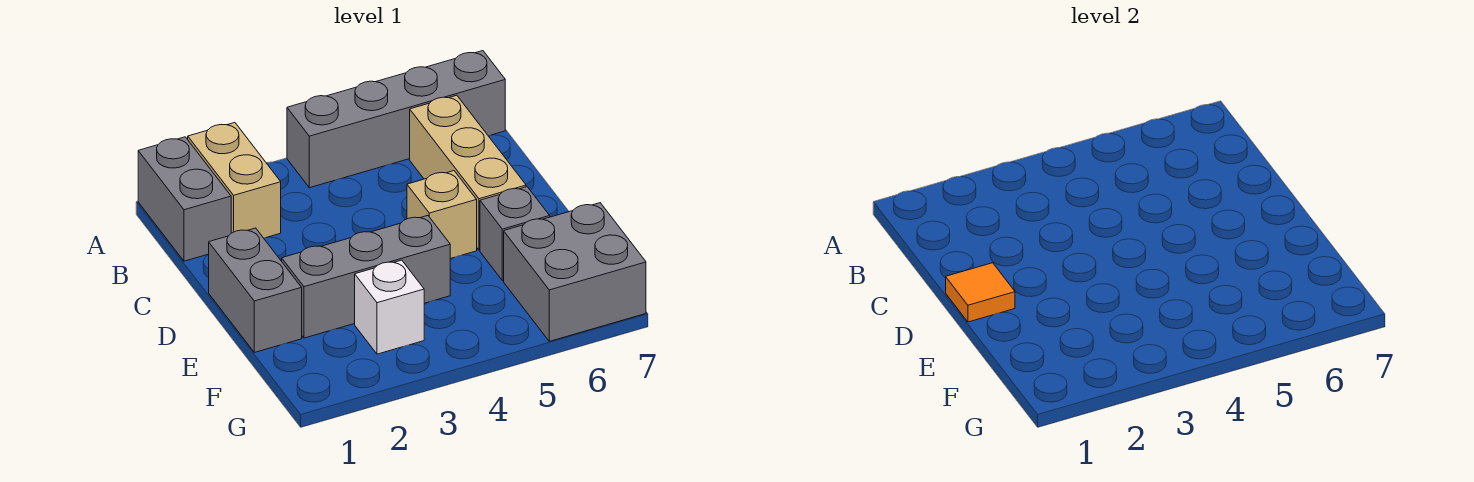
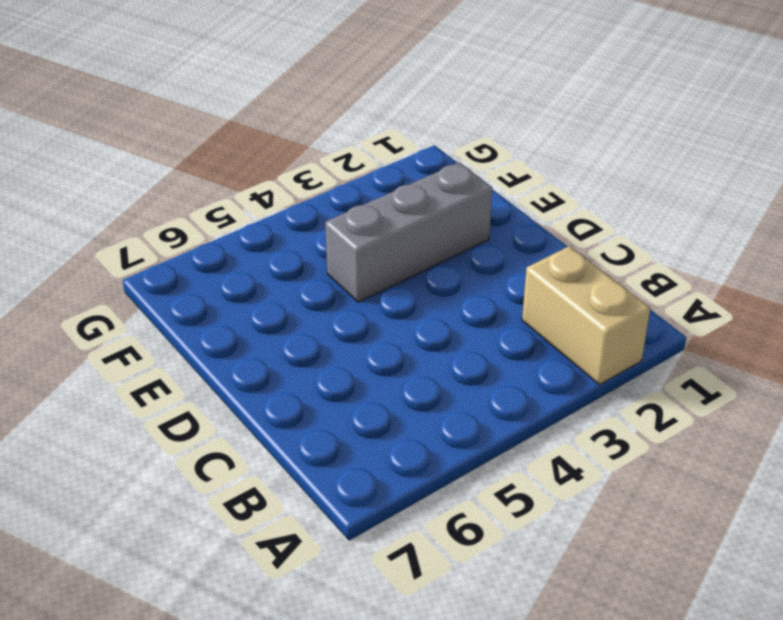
none -> grey 1x2 brick [138,137,231,261]
none -> grey 1x4 brick [287,51,505,188]

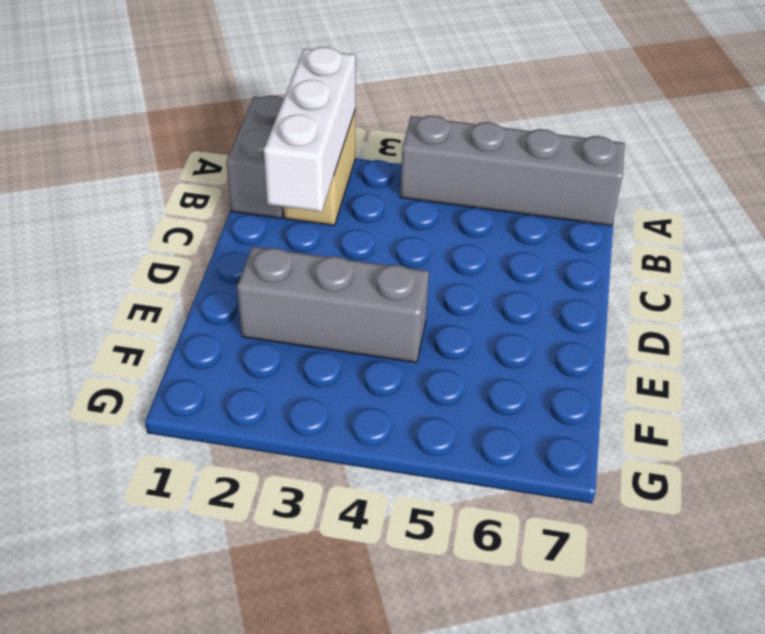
white 1x3 brick [264,47,356,212] -> none
none -> tan 1x3 brick [410,95,526,250]
none -> grey 1x2 brick [208,228,302,352]

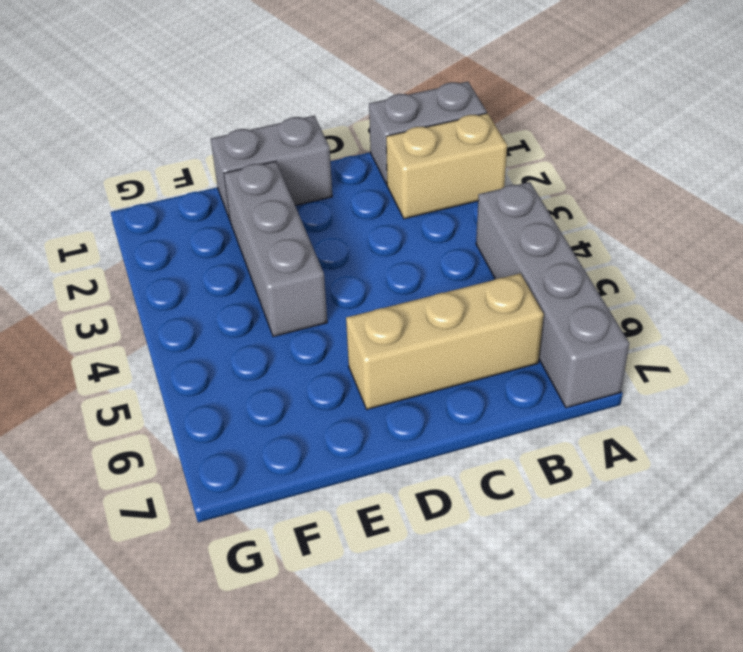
none -> tan 1x1 brick [407,171,477,259]
none -> grey 1x1 brick [480,187,550,281]

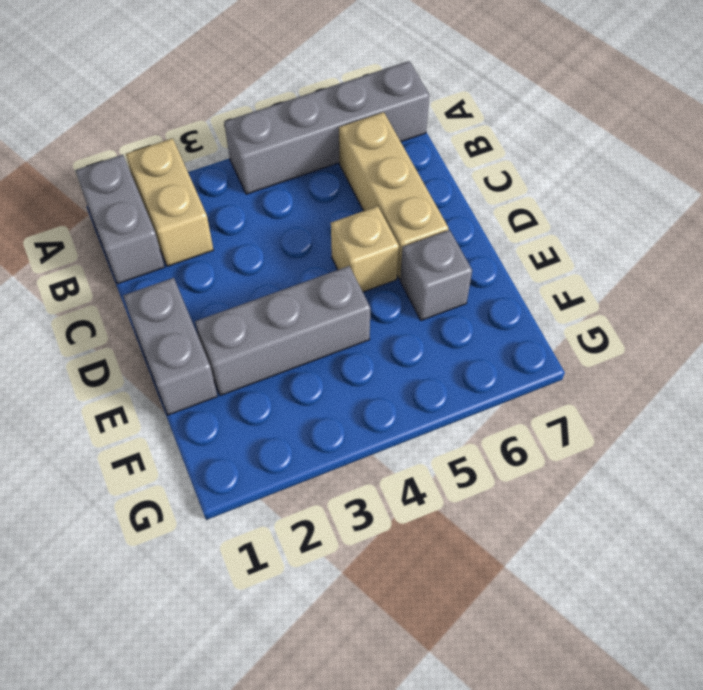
none -> white 1x1 brick [355,260,424,354]
none -> grey 2x2 brick [504,203,646,341]

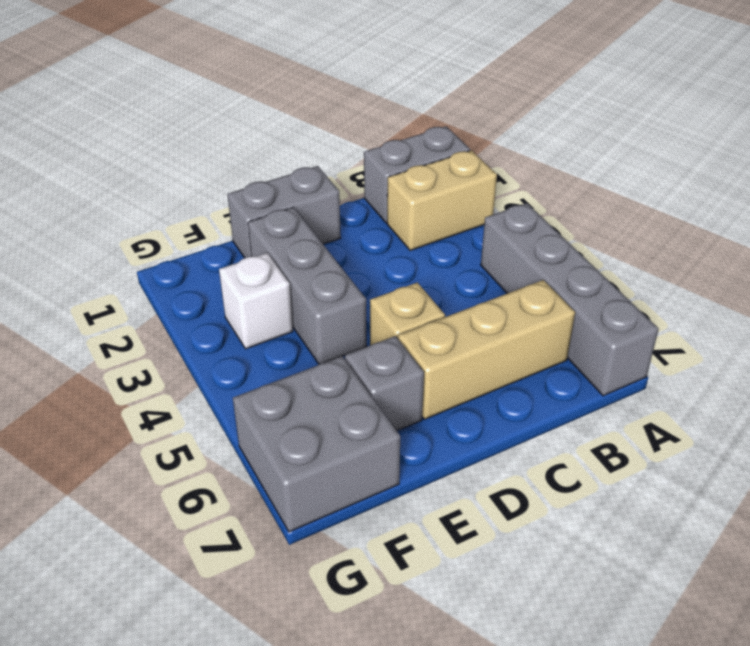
none -> orange 1x1 tile [946,263,1015,322]

